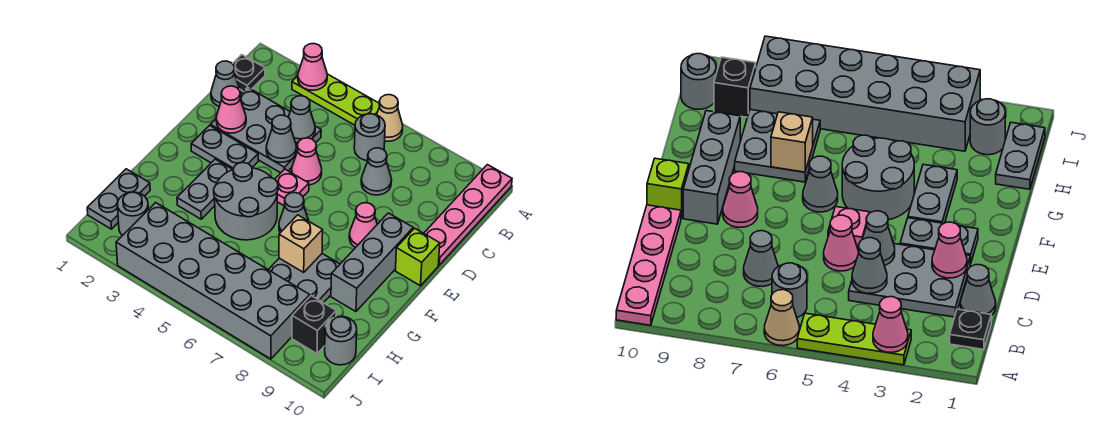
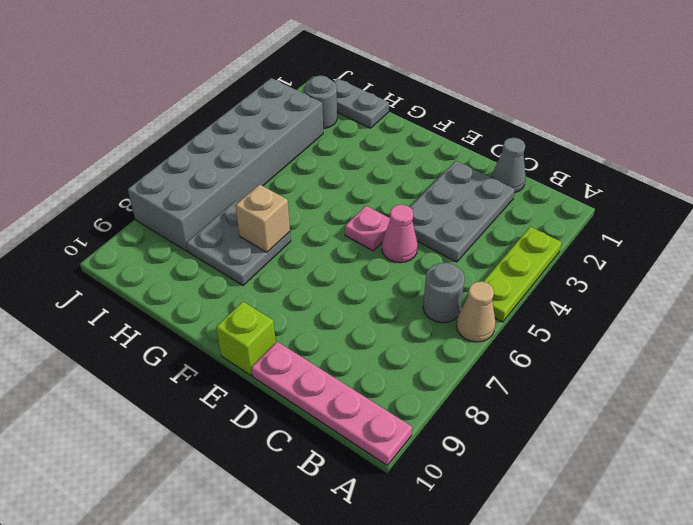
none -> black 1x1 plate [233,55,265,91]
none -> grey 1x1 cone [361,148,392,195]
none -> grey 1x2 plate [191,125,258,169]

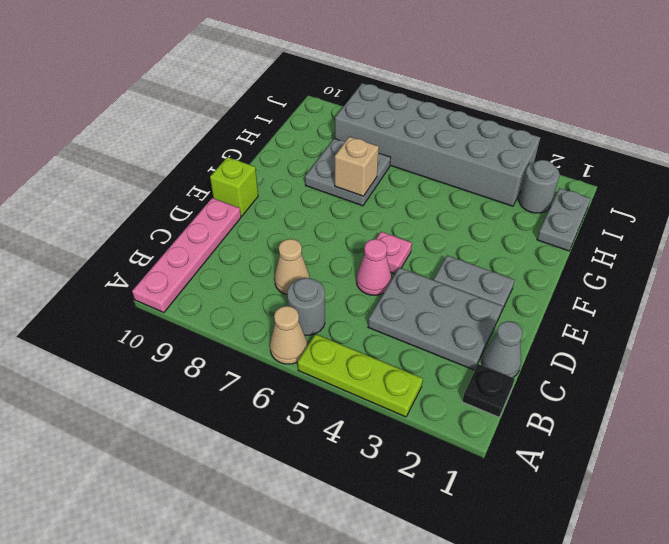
tan 1x1 cone [275,239,309,294] -> grey 1x1 cone [361,148,392,195]
none -> pink 1x1 cone [349,203,377,248]
none -> grey 1x3 brick [331,213,413,312]
none -> grey 1x2 plate [177,159,233,219]

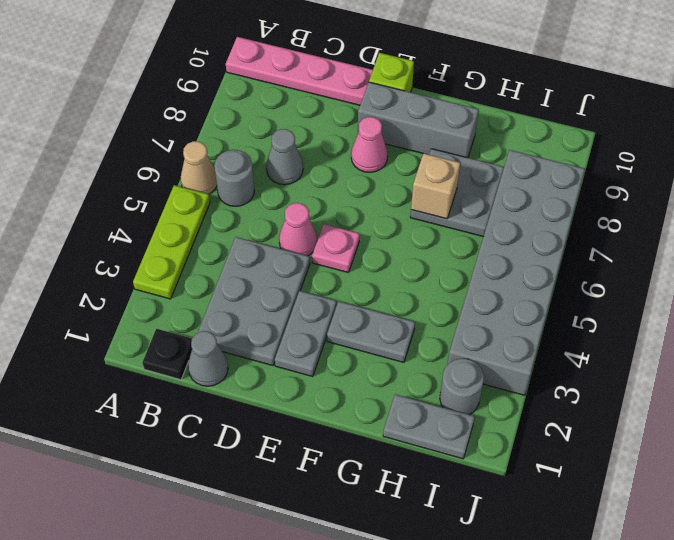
none -> grey 2x2 round brick [214,163,278,240]
none -> grey 1x1 cone [279,193,309,233]
none -> black 1x1 brick [292,296,336,354]

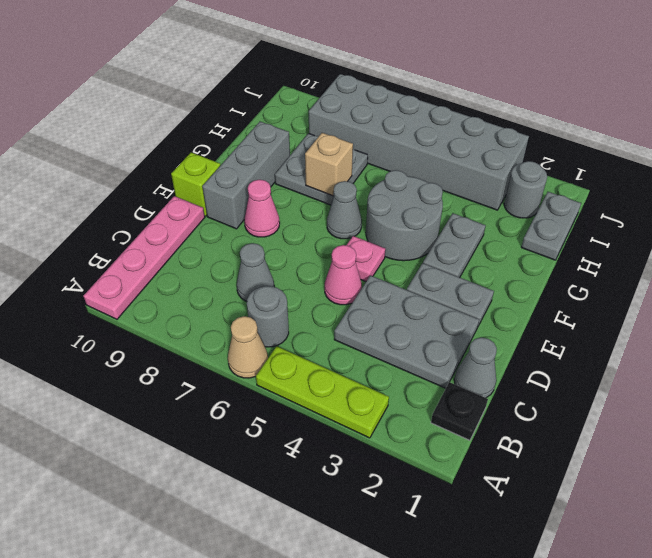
none -> black 1x1 brick [292,296,336,354]
none -> grey 1x1 round brick [325,316,357,365]
none -> pink 1x1 cone [298,44,327,90]

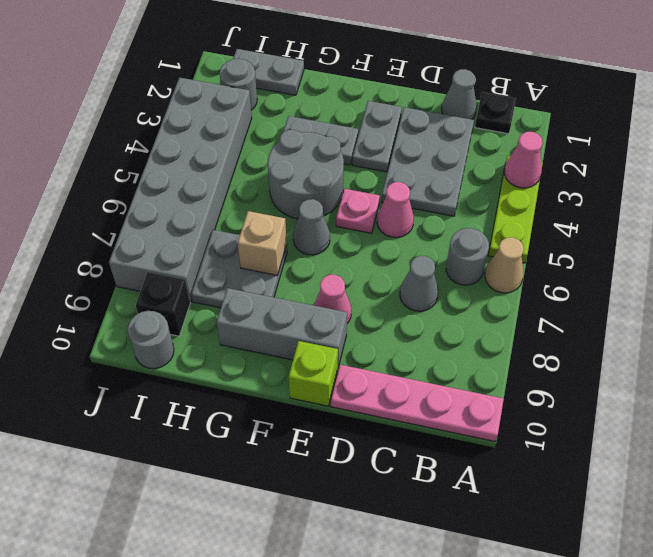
none -> grey 1x1 cone [288,96,315,143]
none -> pink 1x1 cone [216,86,246,133]
none -> grey 1x1 cone [266,115,296,162]

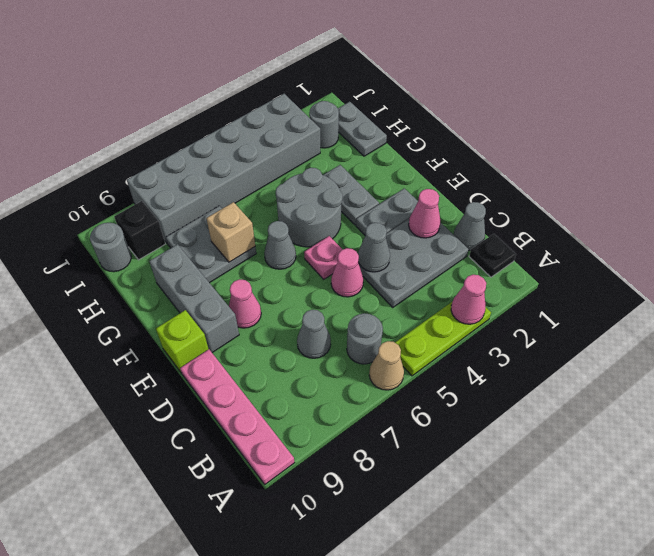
none -> grey 1x1 cone [288,96,315,143]

